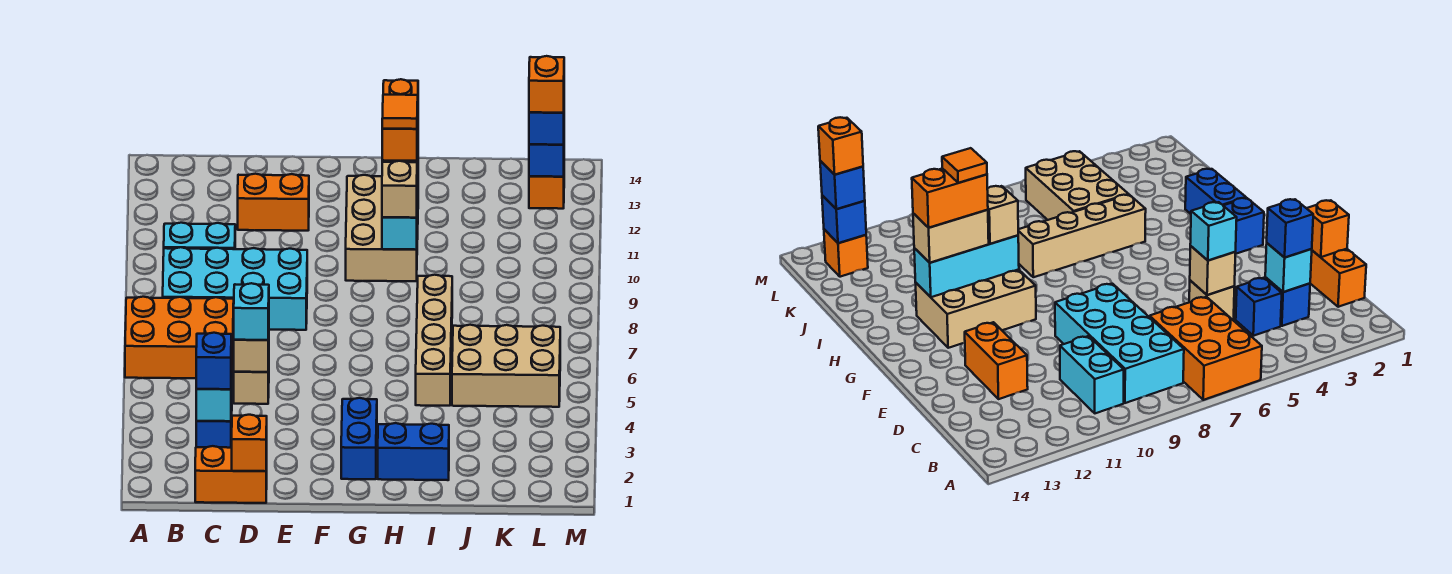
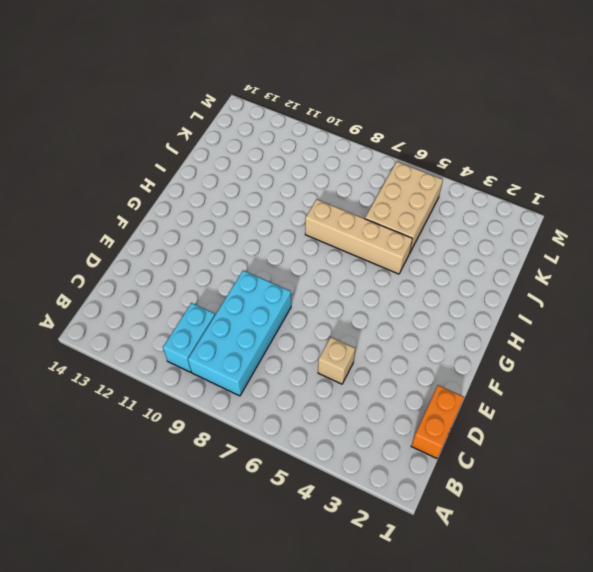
none -> orange 2x3 brick [125,297,234,378]
none -> blue 1x1 brick [196,421,231,448]
none -> blue 1x1 brick [1236,278,1282,336]

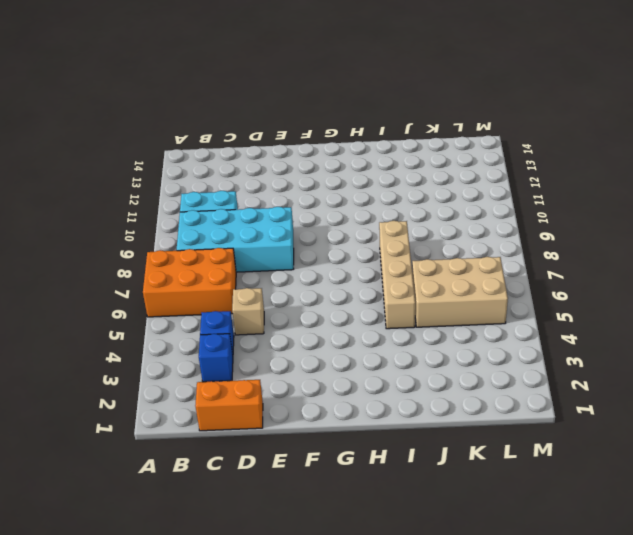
none -> orange 1x2 brick [238,174,309,231]
none -> blue 1x2 brick [341,398,377,479]
none -> tan 2x3 brick [346,175,418,281]

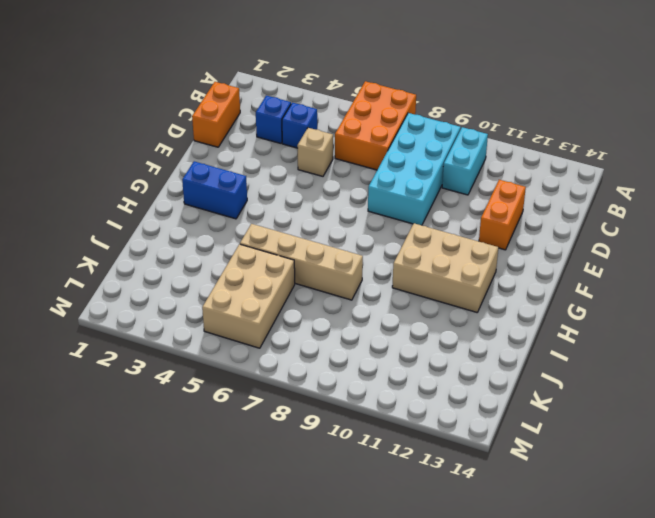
none -> blue 1x2 brick [378,423,449,480]
none -> orange 1x1 brick [529,176,564,209]
none -> cyan 1x1 brick [196,389,231,421]

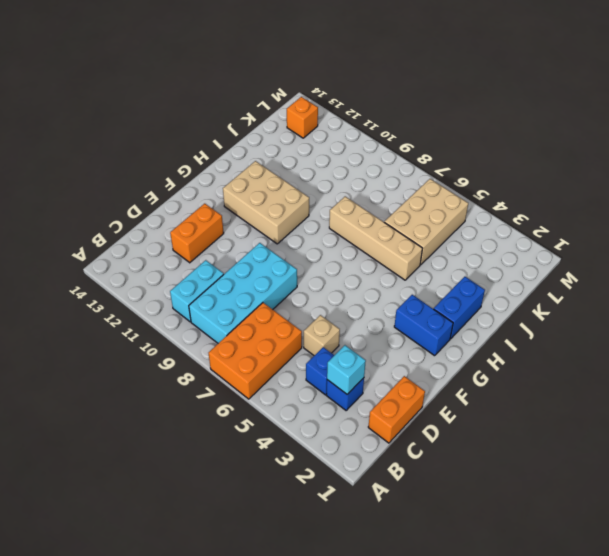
none -> orange 1x1 brick [232,415,267,471]
none -> tan 1x1 brick [234,334,269,372]
none -> cyan 1x3 brick [382,176,418,250]

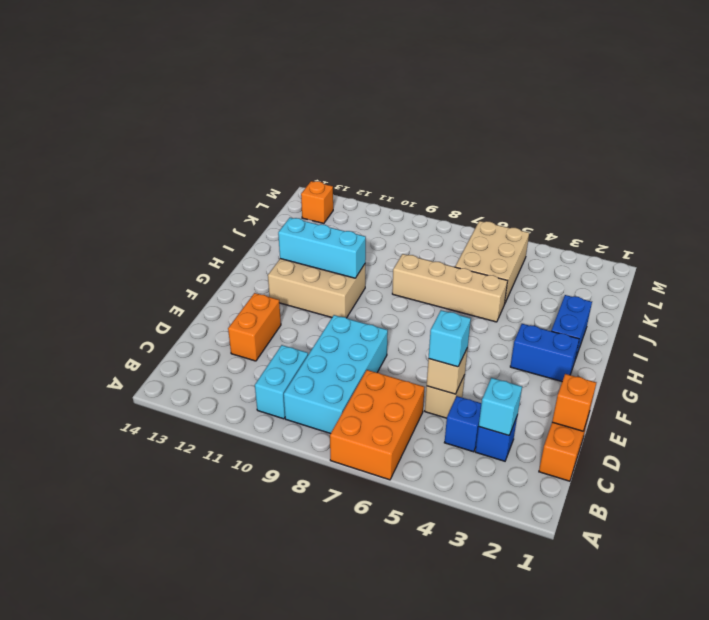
none -> blue 1x1 brick [529,144,564,177]
none -> blue 1x1 brick [196,333,231,389]
none -> tan 1x1 brick [382,161,417,218]

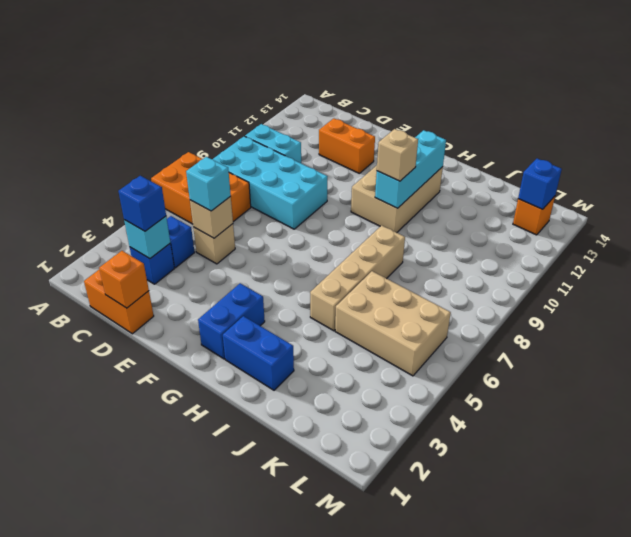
none -> tan 1x2 brick [913,210,989,263]
none -> blue 1x1 brick [529,112,564,145]
none -> orange 1x2 brick [382,79,418,161]

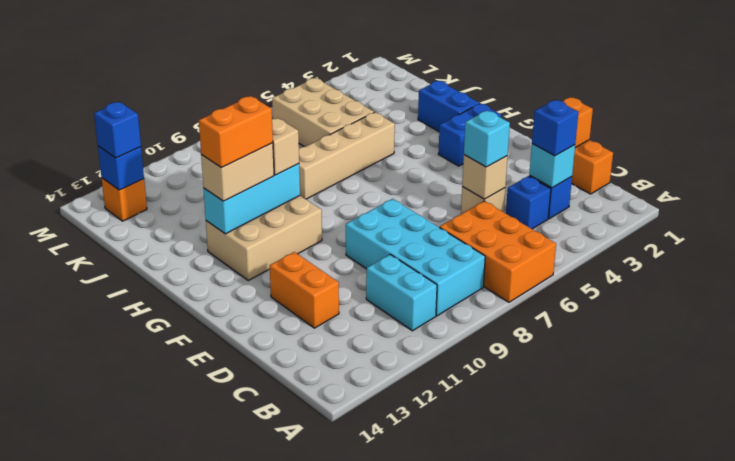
none -> orange 1x1 brick [529,56,564,113]
none -> orange 1x1 tile [382,95,418,129]

